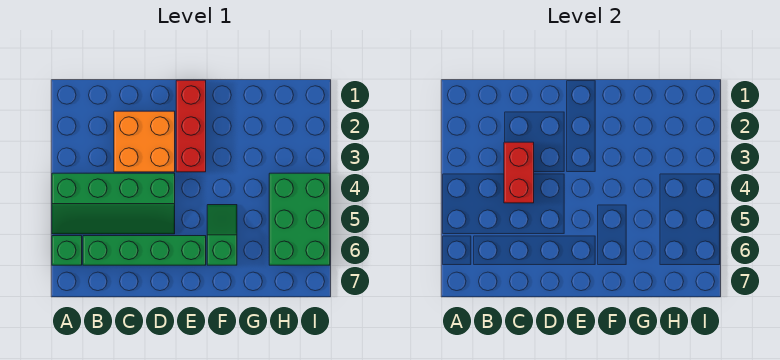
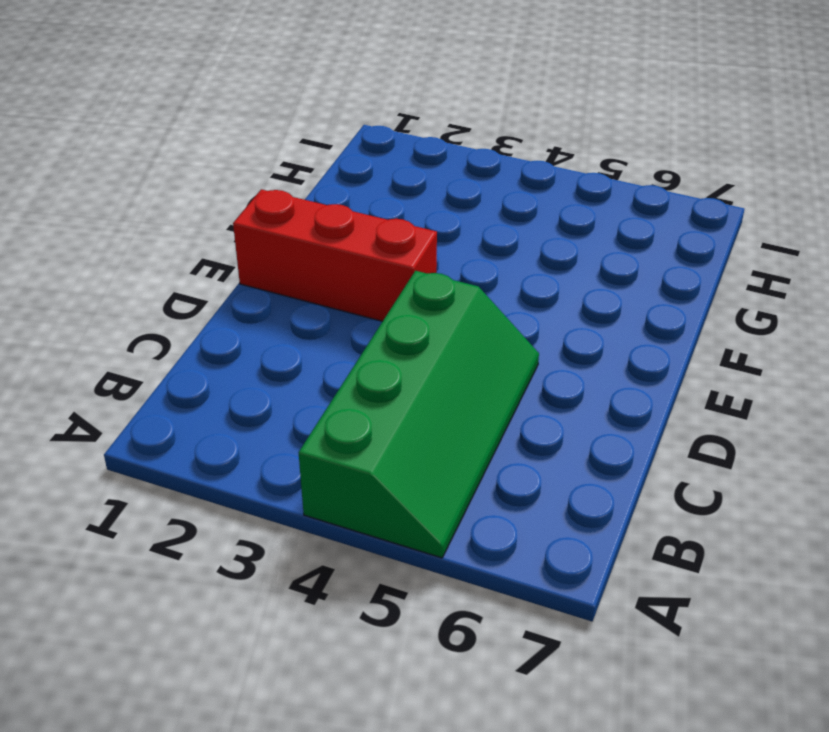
none -> green 1x1 brick [52,236,82,265]
none -> green 1x4 brick [83,236,206,265]

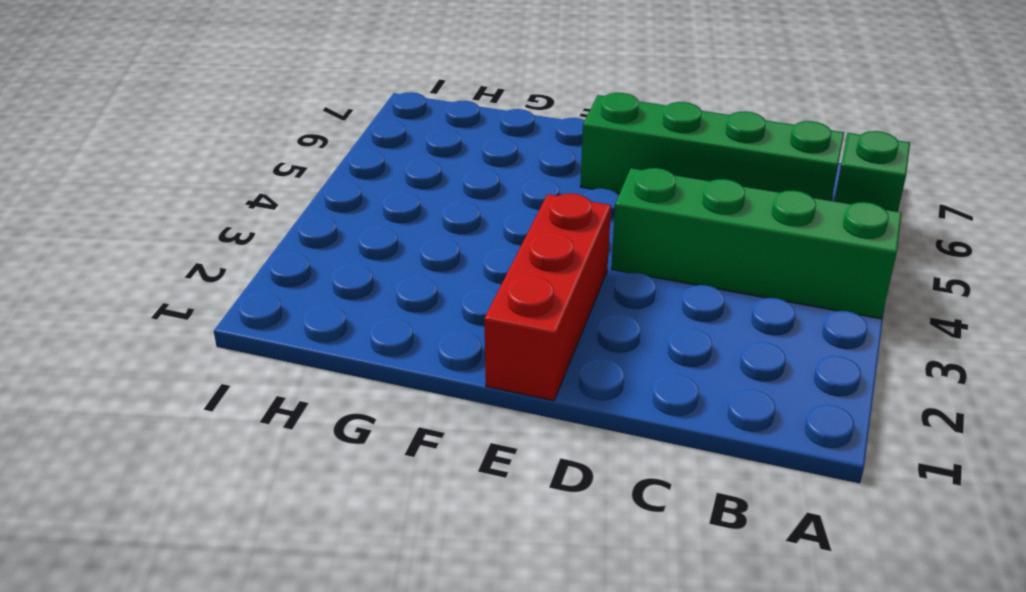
none -> orange 2x2 brick [114,111,175,172]
none -> green 1x2 slope [207,205,237,265]

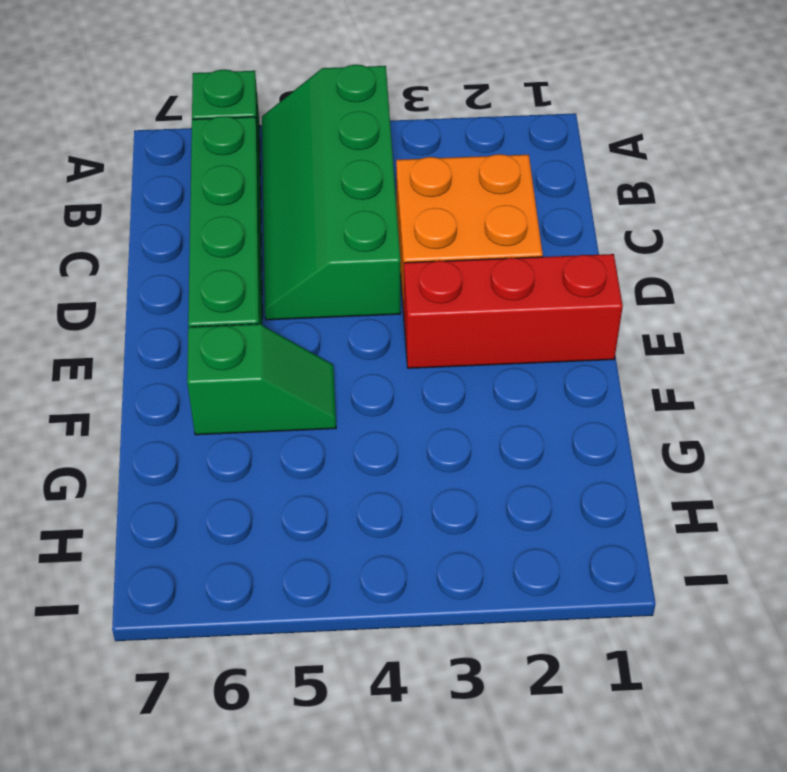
none -> green 2x3 brick [269,173,330,265]
none -> red 1x2 brick [504,142,534,203]

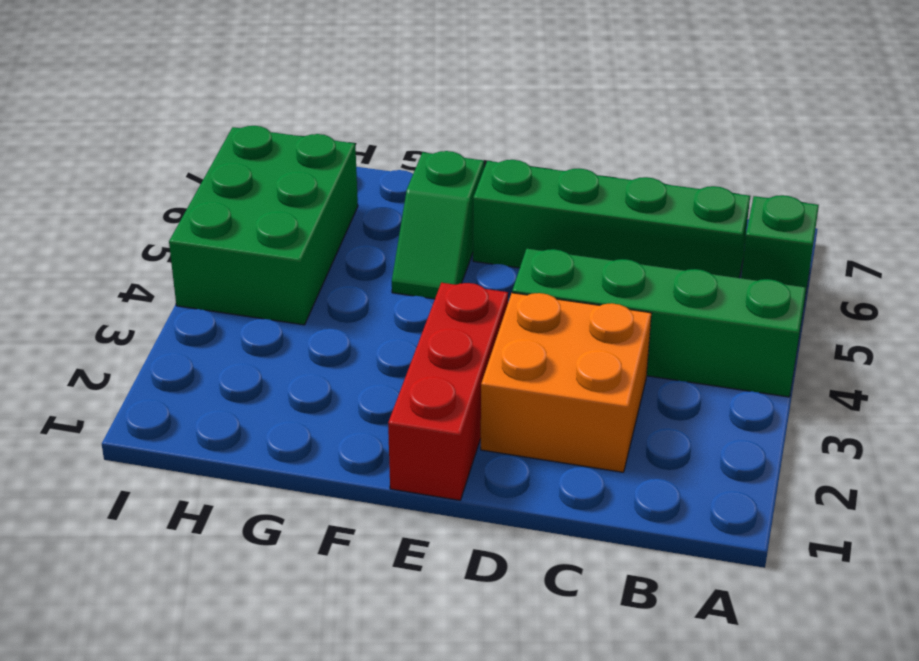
none -> red 1x2 brick [504,142,534,203]

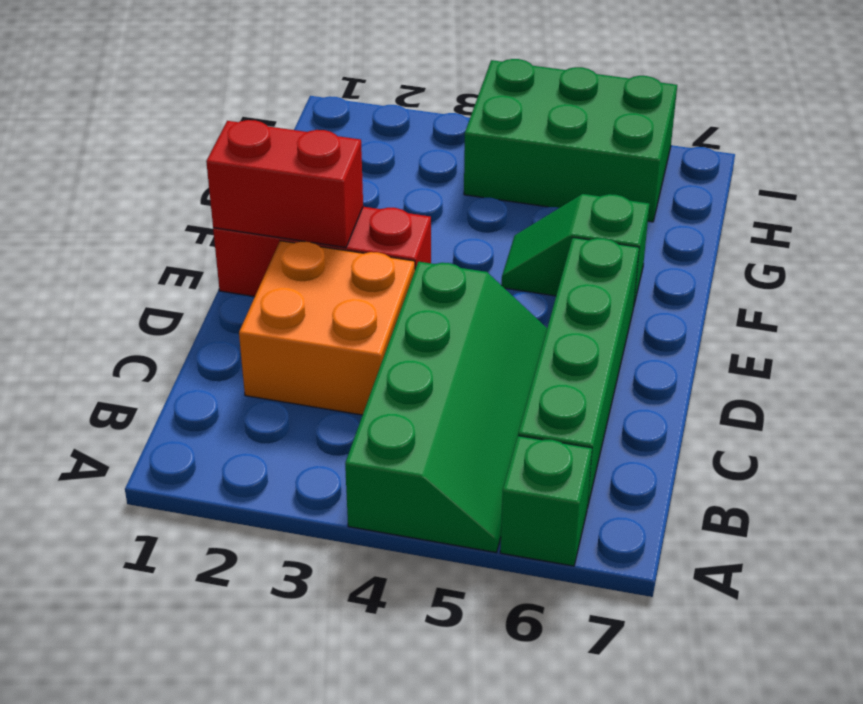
red 1x2 brick [206,120,363,248] -> red 1x2 brick moved to [504,142,534,203]

